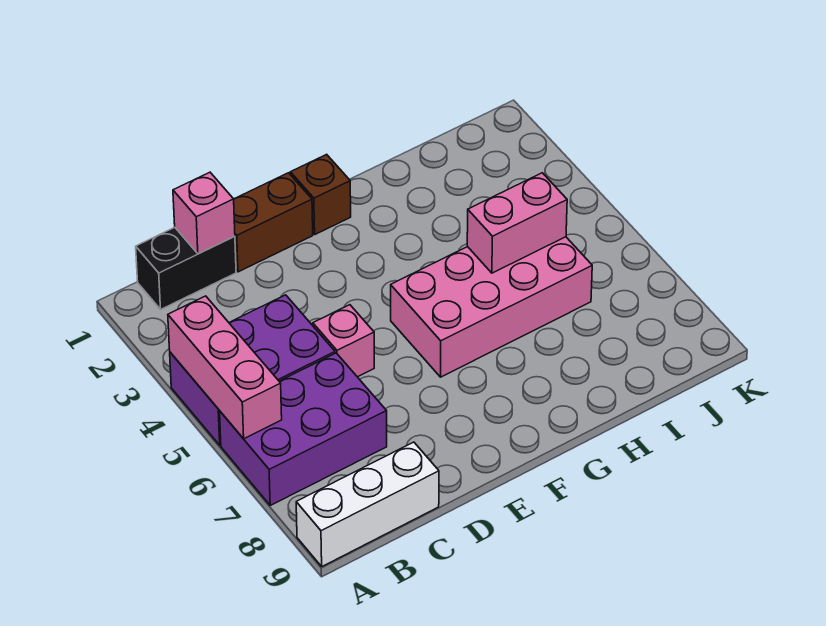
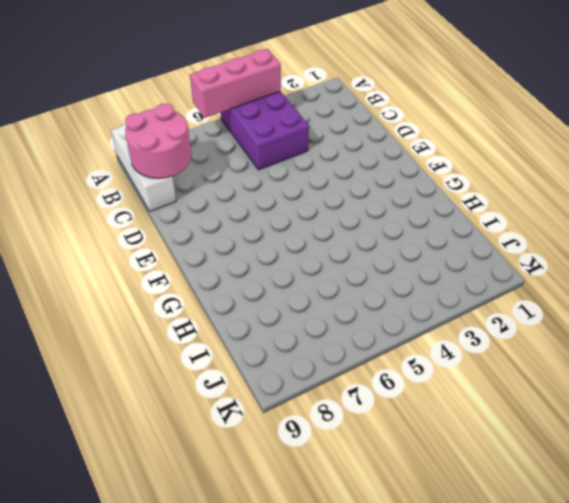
pink 2x2 round brick [125,103,191,178] -> none
none -> purple 2x3 brick [220,353,387,505]
none -> black 1x2 brick [136,227,236,309]

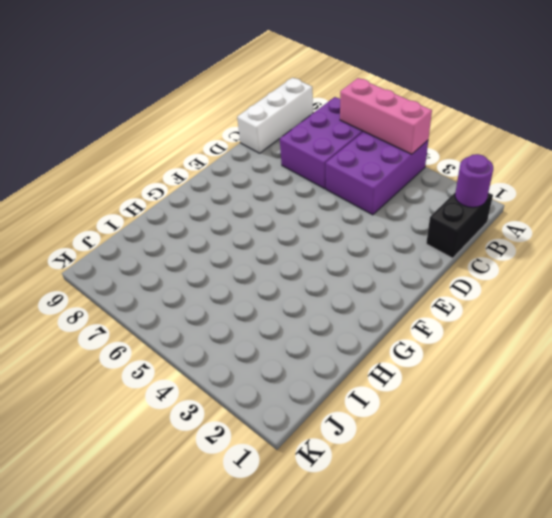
purple 1x1 round brick [455,154,493,207] -> none
none -> brown 1x2 brick [234,173,313,272]
none -> pink 1x1 brick [313,305,374,377]

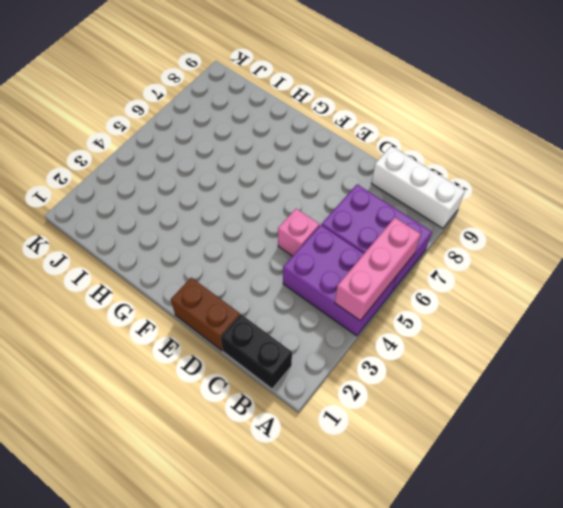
none -> brown 1x1 brick [290,154,351,234]
none -> pink 2x4 brick [391,237,592,377]

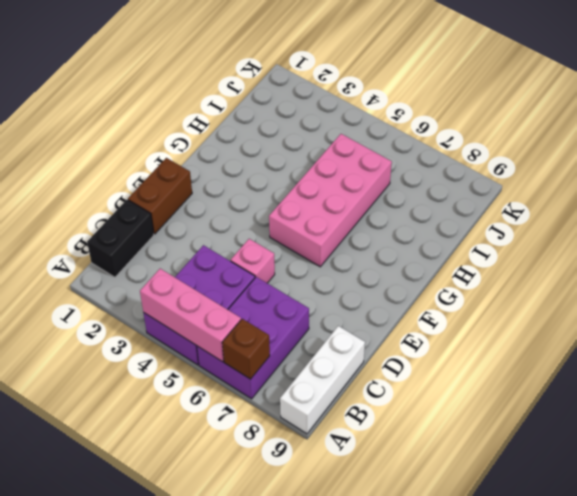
brown 1x1 brick [222,319,270,379] -> brown 1x1 brick moved to [290,154,351,234]
none -> pink 1x1 brick [173,172,235,254]
none -> pink 1x2 brick [467,173,567,273]

